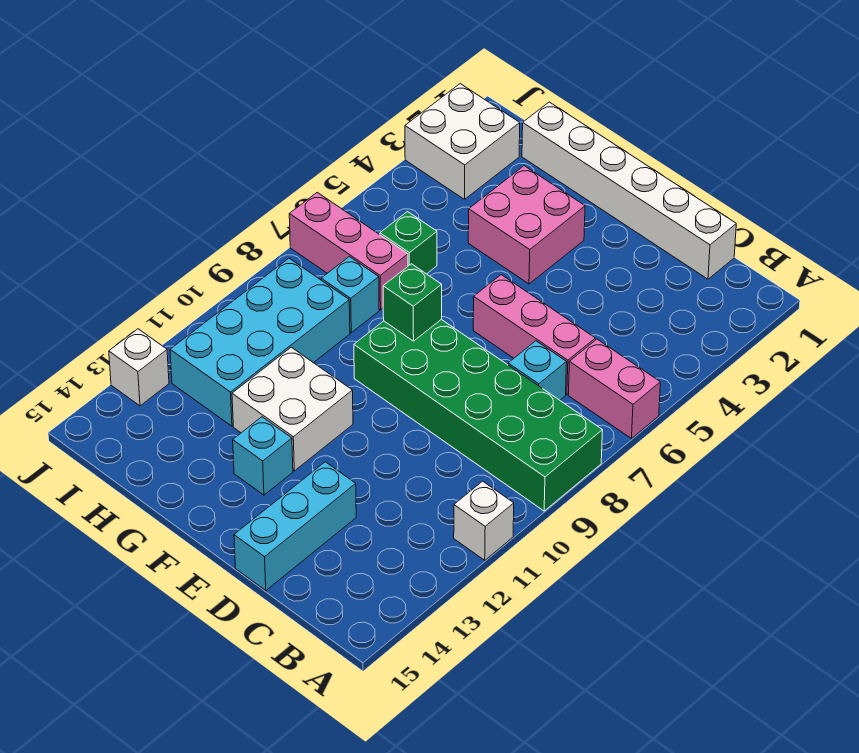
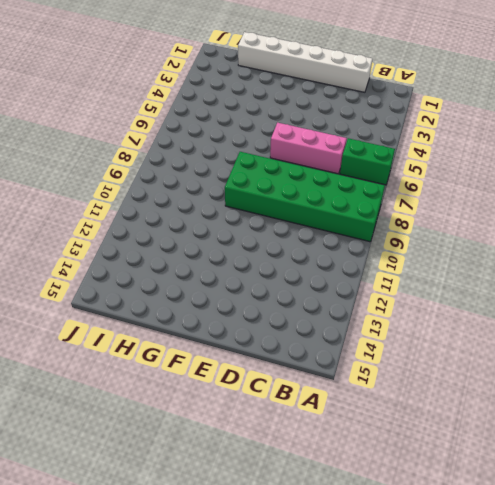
green 1x2 brick [340,138,395,185] -> pink 1x2 brick [568,339,660,439]
none -> white 1x1 brick [454,481,514,560]
none -> cyan 1x1 brick [508,341,567,400]
none -> cyan 1x3 brick [234,462,356,591]

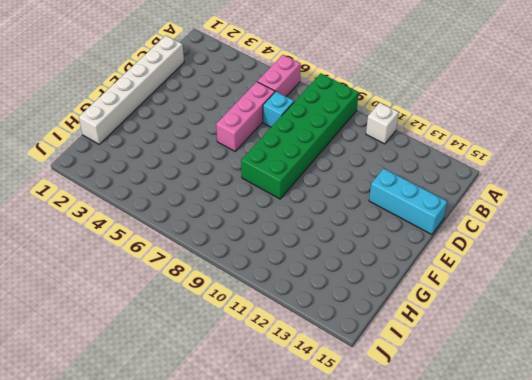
none -> pink 2x2 brick [468,166,585,284]
none -> white 2x2 brick [232,347,353,471]
none -> cyan 1x1 brick [233,417,293,495]

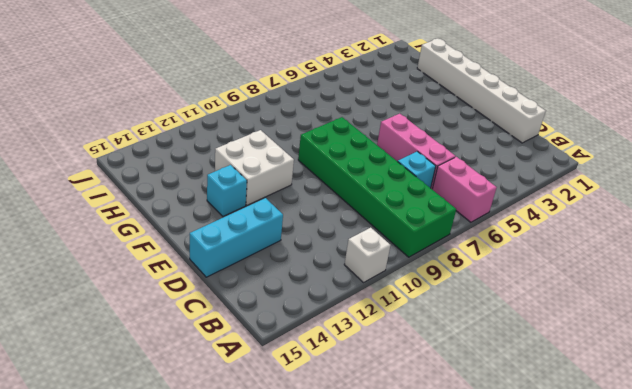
none -> pink 2x2 brick [468,166,585,284]
none -> green 1x1 brick [380,212,437,274]
none -> pink 1x3 brick [289,192,408,310]

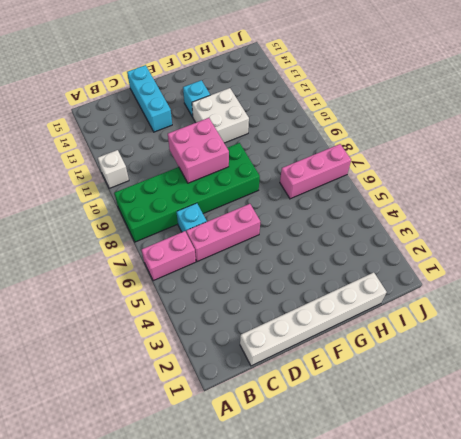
pink 2x2 brick [168,118,229,183] -> pink 2x2 brick moved to [468,166,585,284]
none -> green 1x1 brick [380,212,437,274]
none -> cyan 1x1 brick [321,257,379,333]
none -> cyan 2x4 brick [170,258,350,426]

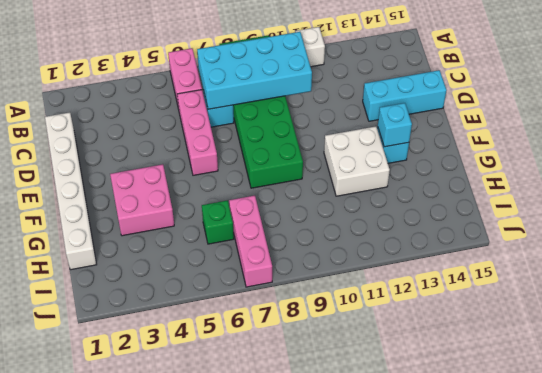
cyan 2x4 brick [197,32,312,109] -> cyan 2x4 brick moved to [170,258,350,426]
cyan 1x1 brick [378,103,412,147] -> cyan 1x1 brick moved to [321,257,379,333]
none -> white 2x2 brick [405,84,520,199]
none -> white 1x1 brick [109,329,169,406]
none -> green 1x1 brick [383,264,442,341]

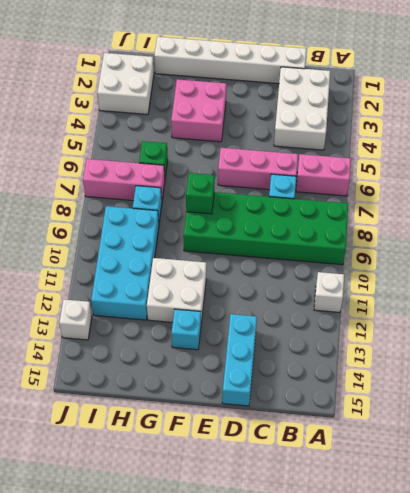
white 2x3 brick [274,67,330,150] -> none

